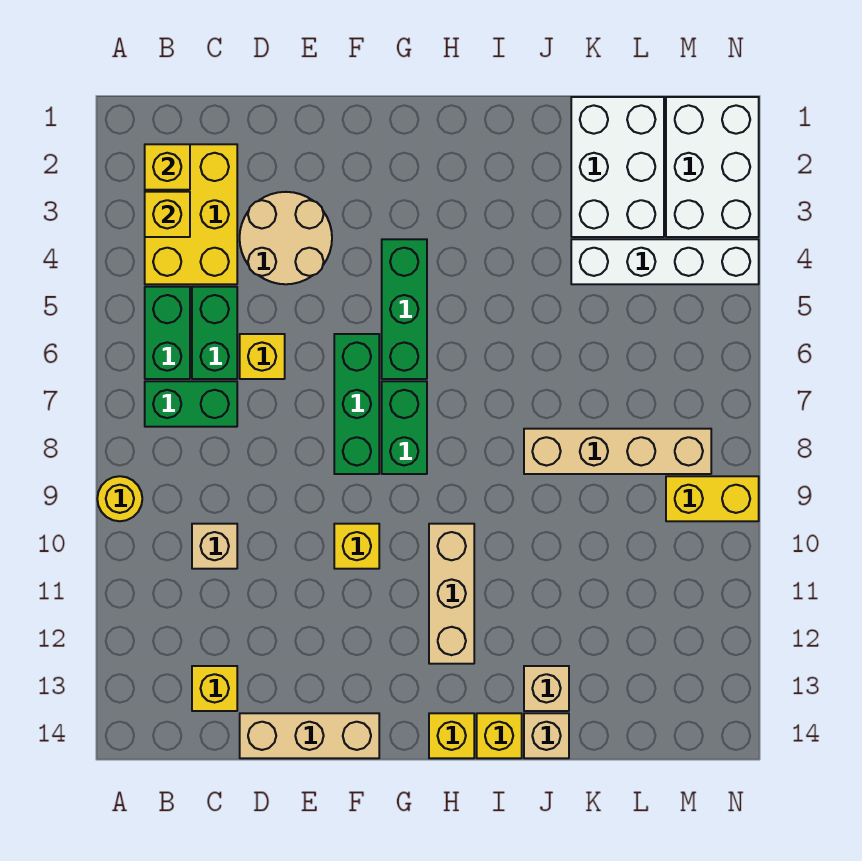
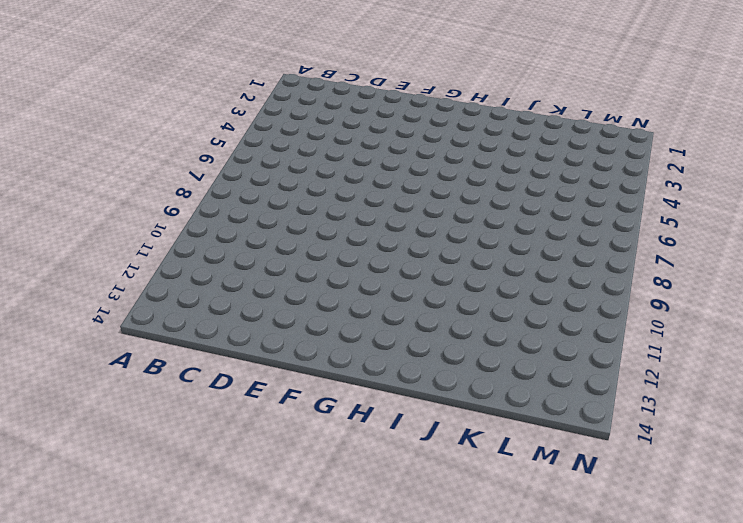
none -> yellow 1x1 round brick [97,476,142,521]
none -> yellow 2x3 brick [145,144,237,284]
none -> green 1x2 brick [145,287,190,379]

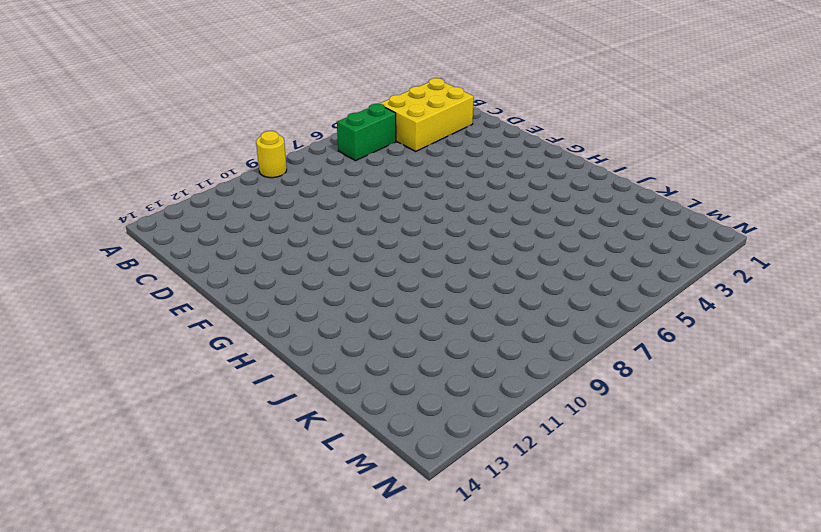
none -> green 1x2 brick [145,381,237,427]
none -> green 1x2 brick [192,287,237,379]
none -> tan 1x1 brick [192,524,237,569]

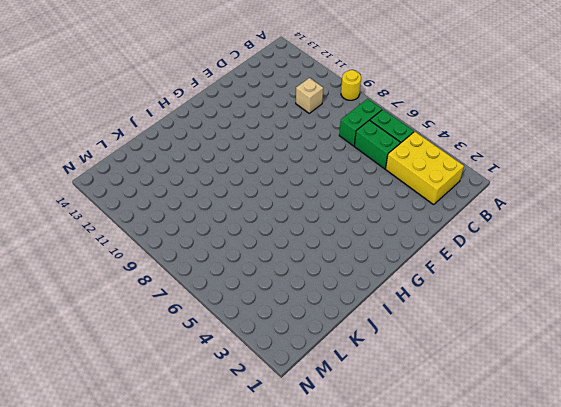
none -> yellow 1x1 brick [192,666,237,711]
none -> tan 2x2 round brick [240,192,332,284]
none -> yellow 1x1 brick [240,334,285,379]

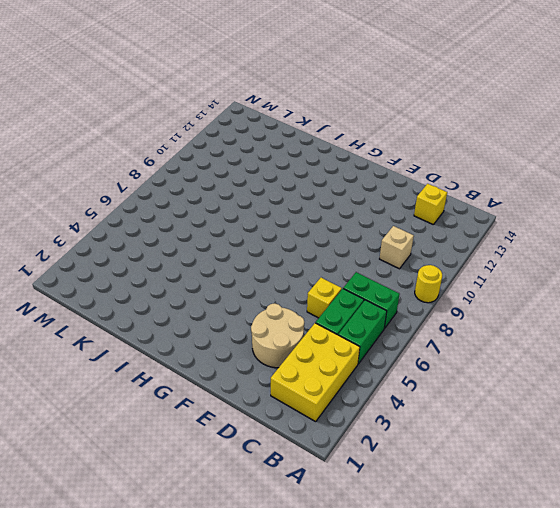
none -> tan 1x3 brick [240,713,379,758]
none -> green 1x3 brick [334,334,379,474]
none -> yellow 1x1 brick [334,524,379,569]

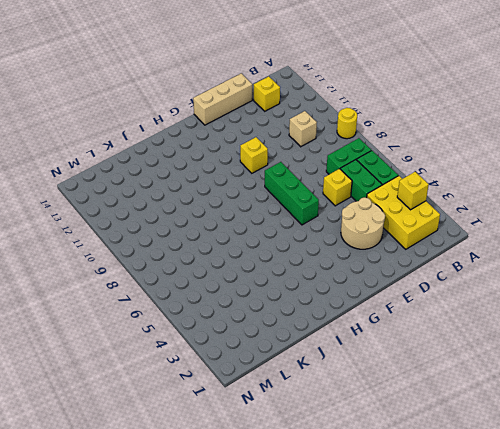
none -> green 1x3 brick [382,239,427,379]
none -> green 1x2 brick [382,381,427,474]
none -> tan 1x3 brick [429,524,474,664]

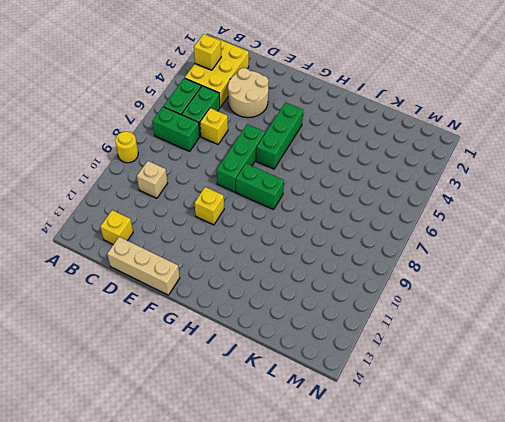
green 1x2 brick [236,163,284,210] -> green 1x2 brick turned to [382,381,427,474]
none -> tan 1x3 brick [429,524,474,664]
none -> yellow 1x1 brick [429,713,474,758]
none -> yellow 1x1 brick [477,713,522,758]

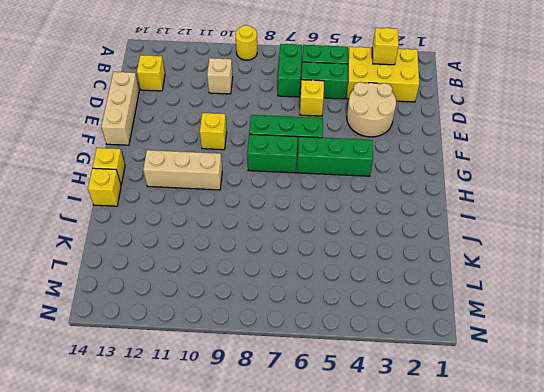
none -> tan 1x4 brick [524,429,711,474]
none -> tan 1x1 brick [524,666,569,711]
none -> tan 1x1 brick [524,713,569,758]

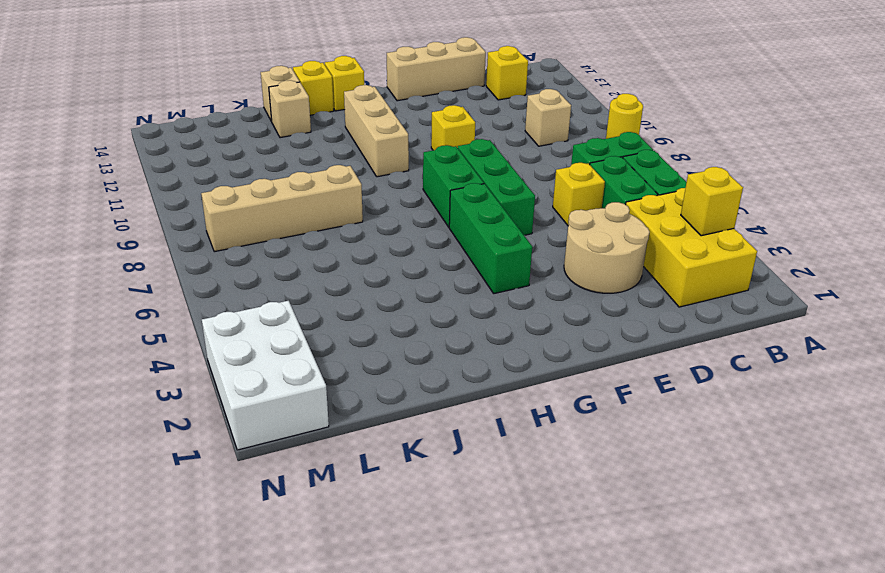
none -> white 2x3 brick [571,97,664,237]
none -> white 1x4 brick [571,239,759,284]
none -> yellow 1x2 brick [666,476,759,521]

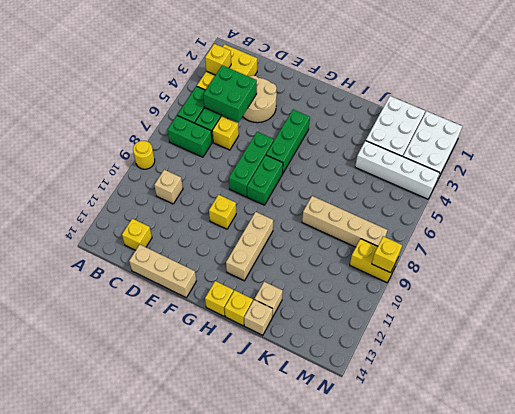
green 2x2 brick [203,65,257,122] -> none
yellow 1x1 brick [372,236,402,273] -> yellow 1x1 brick moved to [145,144,190,190]

